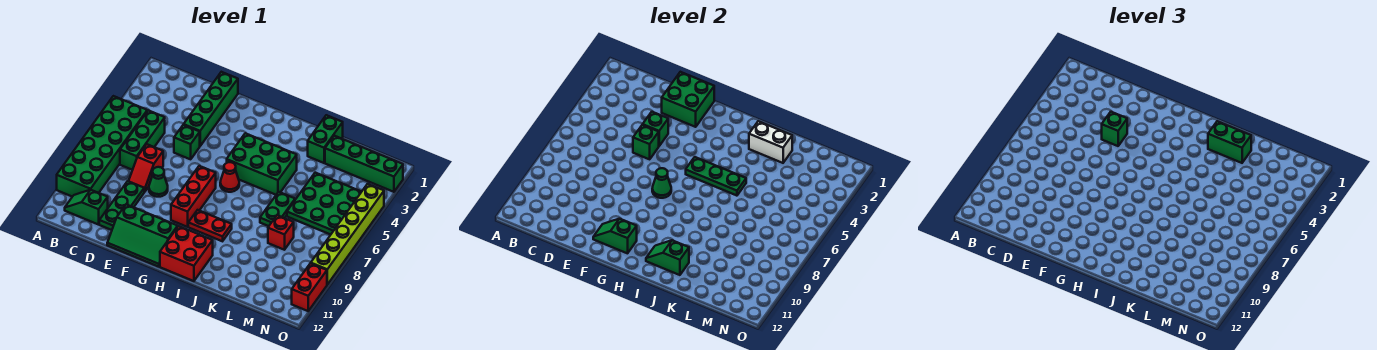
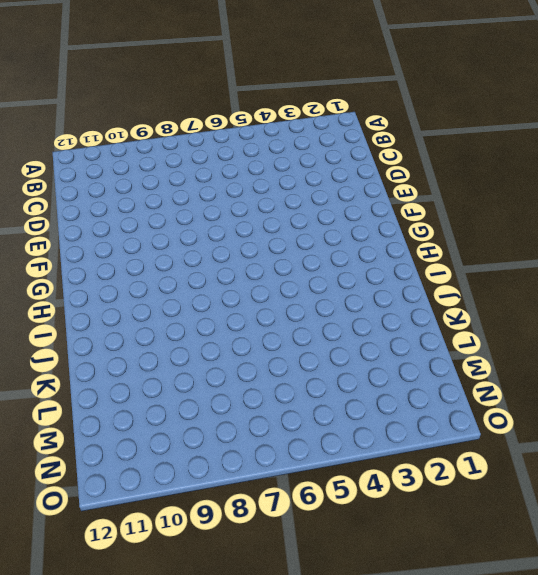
none -> green 2x6 brick [57,96,147,197]
none -> green 1x2 slope [65,190,108,225]
none -> green 1x3 brick [120,110,165,170]
none -> red 1x2 slope [129,144,163,192]

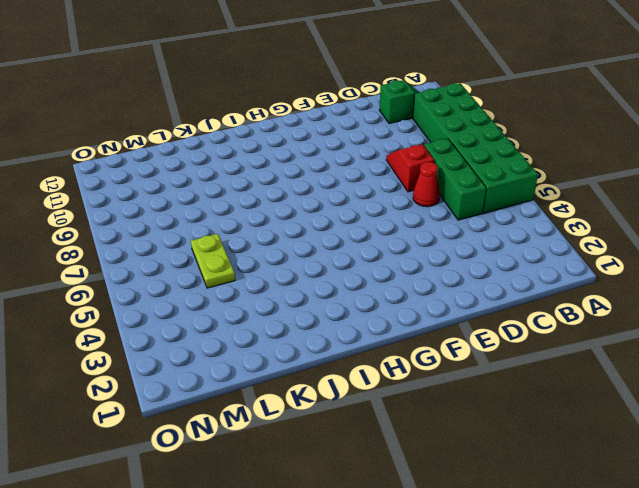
red 1x1 cone [413,162,440,207] -> red 1x1 cone moved to [220,162,239,192]
lime 1x2 plate [191,234,235,288] -> green 3x3 plate [287,173,361,235]
none -> green 1x3 plate [99,181,144,230]
none -> green 1x4 brick [184,72,238,146]
none -> green 1x1 brick [174,125,200,159]
none -> green 1x1 cone [149,167,168,197]

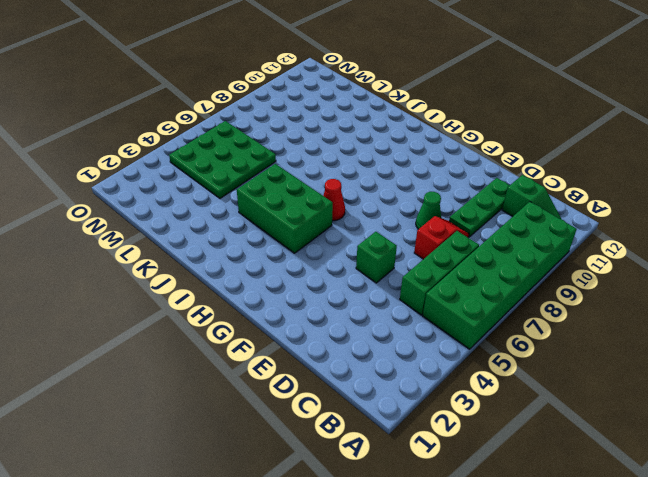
none -> green 1x4 brick [184,72,238,146]
none -> green 2x3 slope [107,204,178,267]
none -> red 1x3 brick [171,166,216,227]
none -> red 1x2 plate [188,210,232,241]

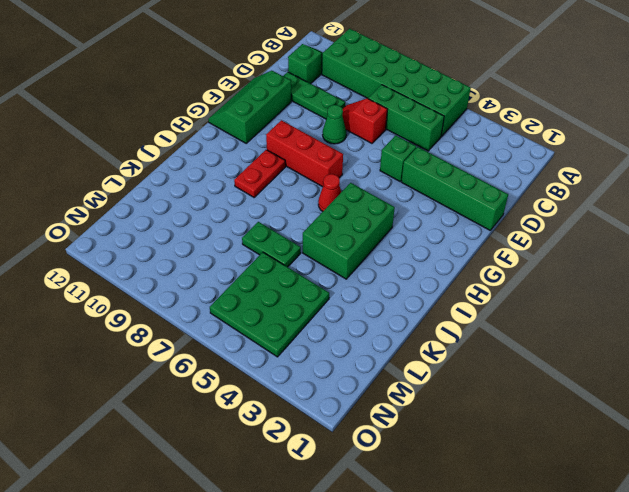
none -> red 2x2 brick [160,226,213,281]
none -> green 1x2 brick [308,115,343,163]
none -> green 1x4 brick [325,136,403,192]
none -> red 1x1 brick [268,215,294,250]

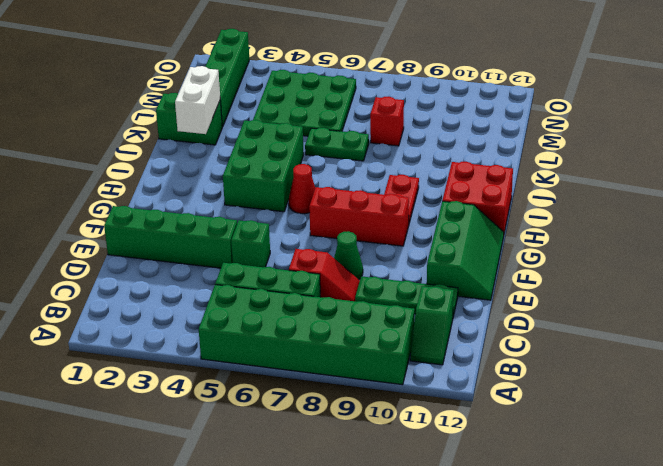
none -> lime 1x6 brick [311,184,384,284]
none -> red 1x2 brick [292,263,327,311]
none -> green 2x2 brick [662,72,714,127]
none -> green 1x1 brick [643,112,668,146]

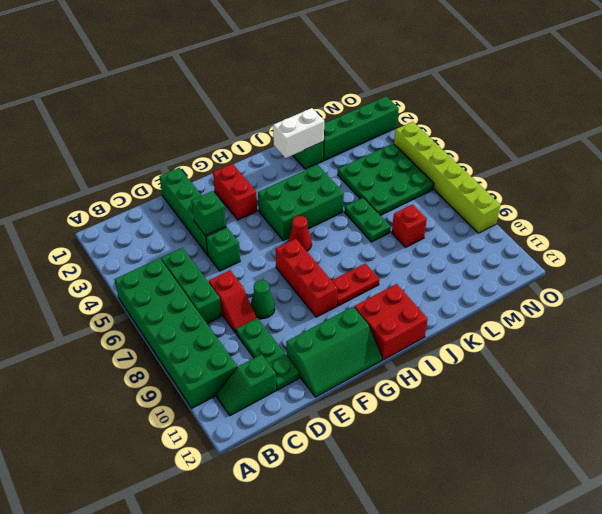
red 1x2 brick [213,164,257,220] -> red 1x2 brick moved to [292,263,327,311]
none -> green 2x2 brick [662,72,714,127]
none -> green 1x1 brick [633,125,659,159]
none -> green 1x2 slope [593,219,637,253]
none -> green 1x1 cone [652,168,671,198]

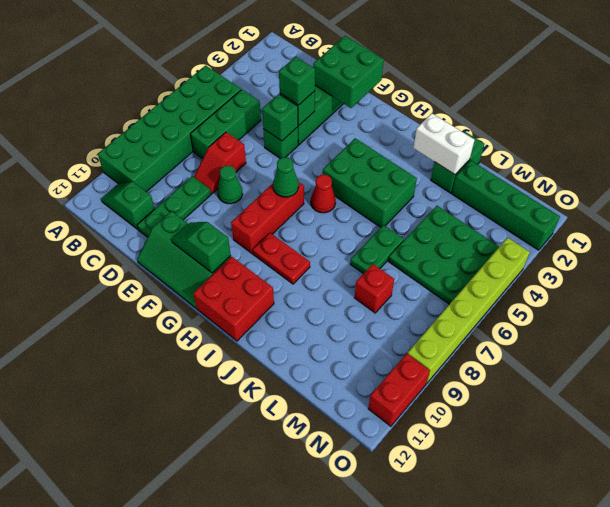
none -> green 1x3 plate [686,157,746,196]
none -> green 1x2 slope [646,240,689,275]
none -> green 1x2 brick [1208,121,1251,163]

